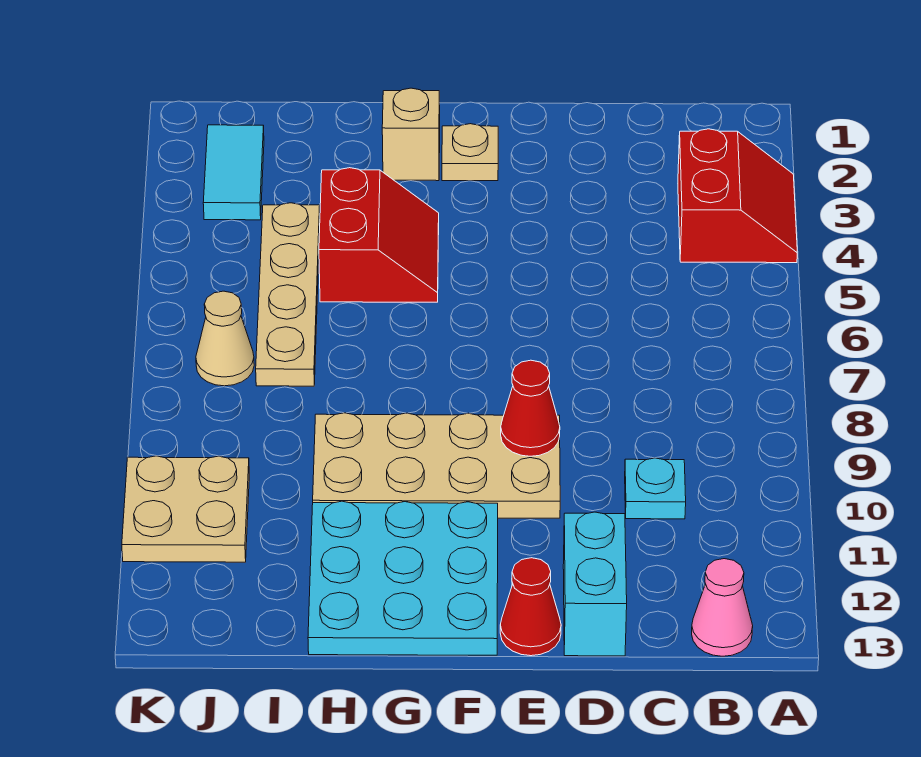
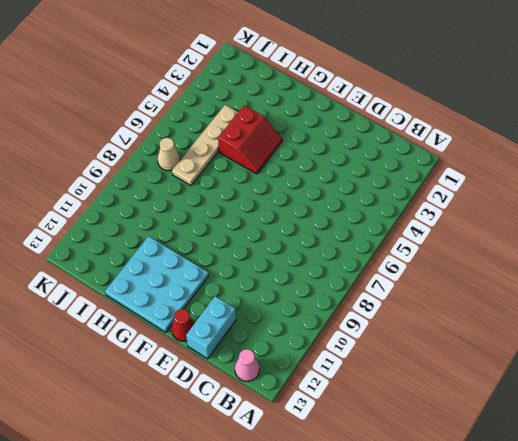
none -> red 2x2 slope [678,129,797,263]
none -> cyan 1x1 plate [625,458,686,519]
none -> tan 2x4 plate [313,413,560,518]

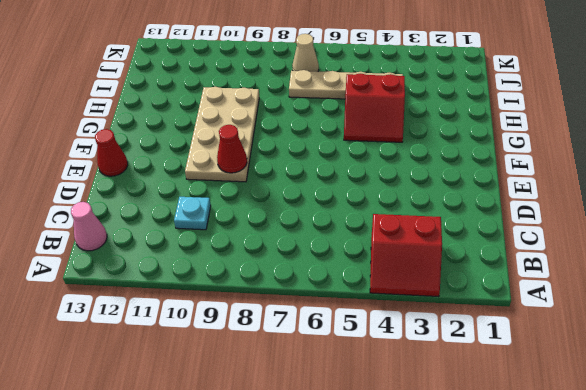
none -> cyan 1x2 brick [563,512,627,656]
none -> tan 1x1 plate [442,124,498,181]
none -> cyan 3x3 plate [308,501,498,655]

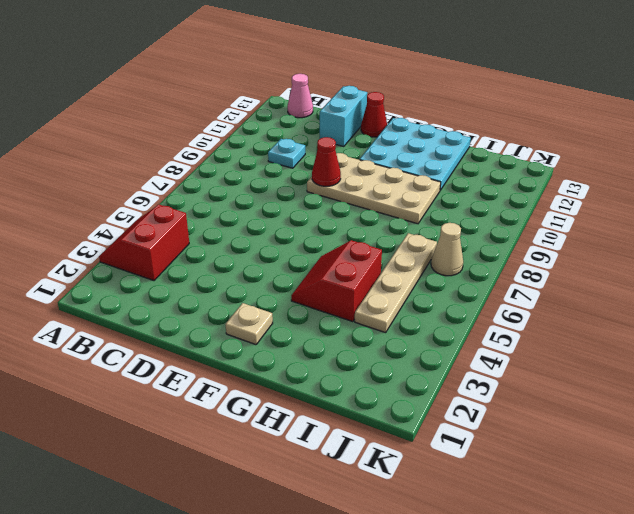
none -> tan 1x1 brick [382,88,440,181]
none -> cyan 1x2 tile [203,125,264,220]
none -> tan 2x2 plate [122,456,249,562]

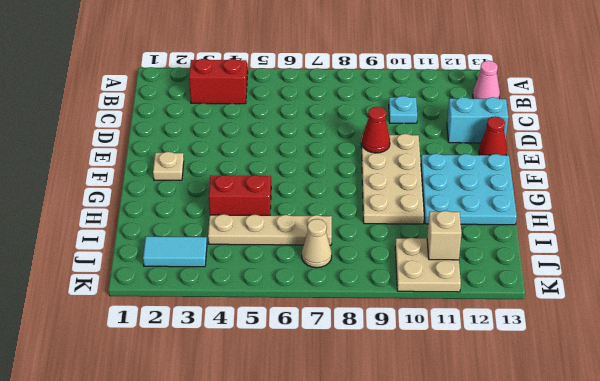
tan 1x1 brick [427,211,461,260] -> tan 1x1 brick moved to [382,88,440,181]

